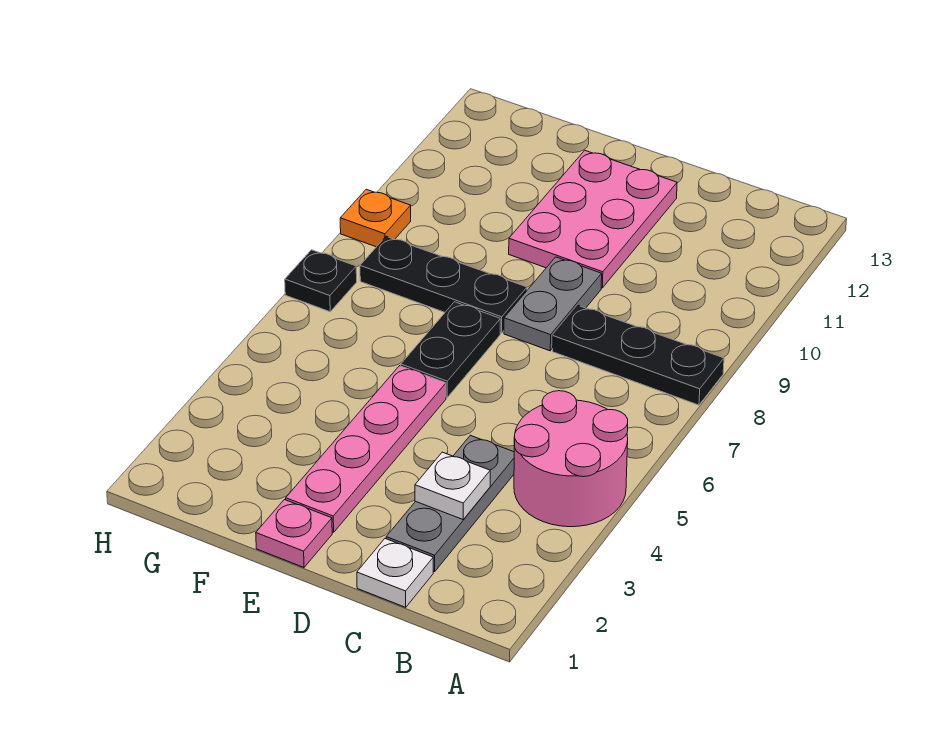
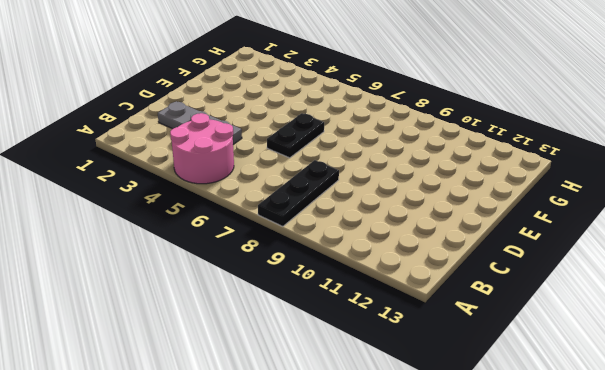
black 1x2 plate [267,113,324,158] -> black 1x2 plate turned to [401,302,500,397]
none -> white 1x1 plate [357,539,433,607]
none -> grey 1x2 plate [504,257,602,351]
none -> pink 2x3 plate [509,150,677,288]

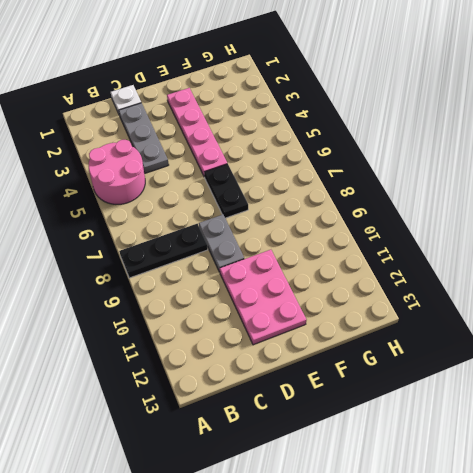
none -> pink 1x1 plate [256,500,332,567]
none -> black 1x3 plate [360,236,527,333]
none -> black 1x1 plate [285,250,357,312]

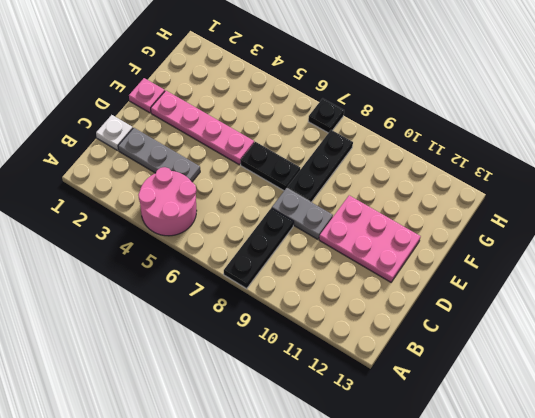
none -> orange 1x1 plate [340,189,411,247]
none -> white 1x1 plate [415,452,490,519]

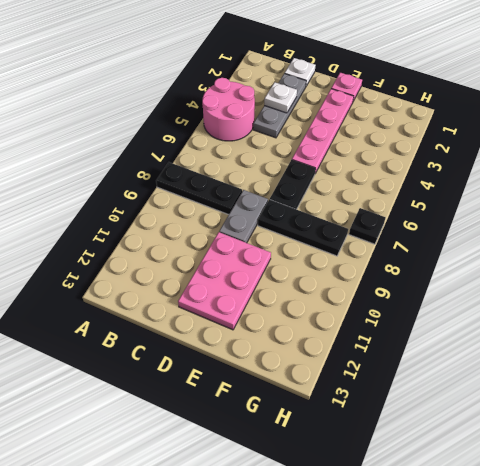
none -> orange 1x1 plate [340,189,411,247]

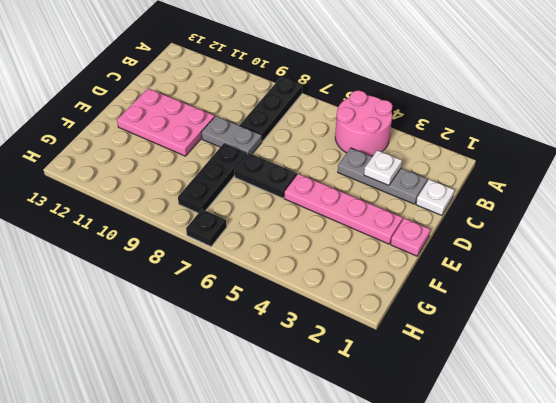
none -> orange 1x1 plate [340,189,411,247]

